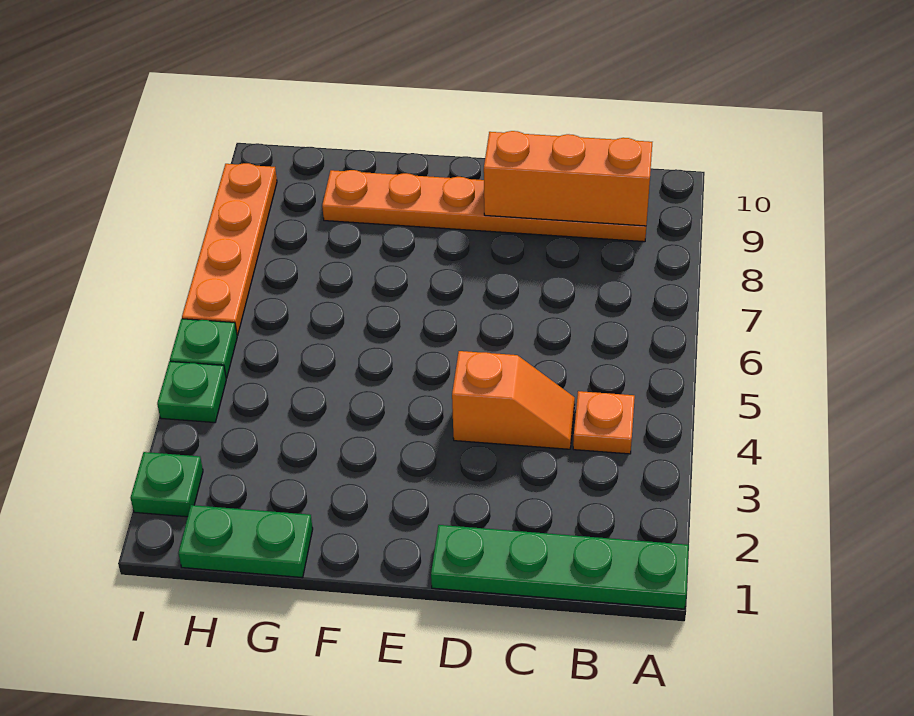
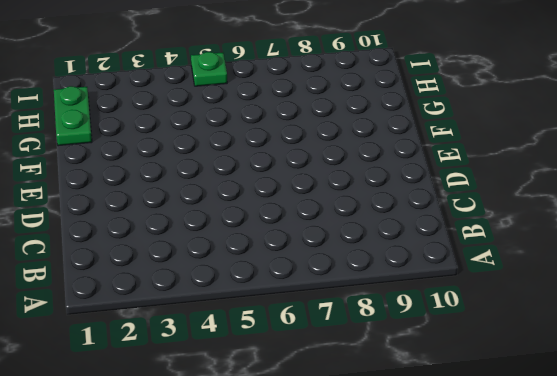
none -> green 1x4 plate [431,525,689,609]
none -> orange 1x1 plate [573,391,635,454]

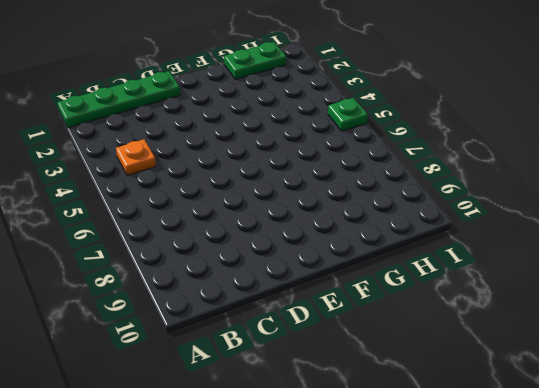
none -> orange 1x6 plate [322,170,646,242]
none -> orange 1x2 slope [452,351,575,449]

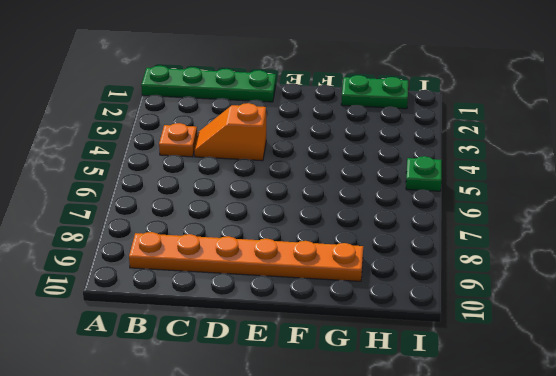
none -> green 1x1 plate [130,452,203,517]
none -> green 1x1 plate [157,361,226,423]

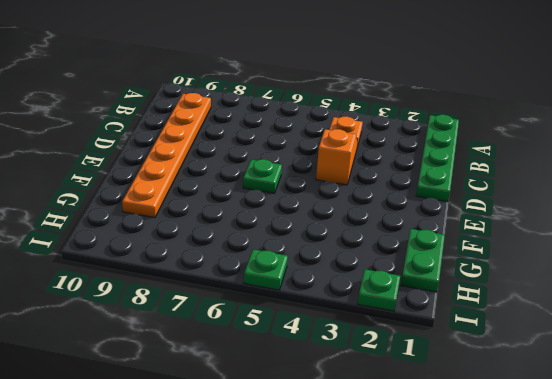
green 1x1 plate [243,159,282,193] -> green 1x1 plate moved to [157,361,226,423]
none -> orange 1x4 plate [182,163,277,335]
none -> orange 1x3 brick [484,131,652,226]

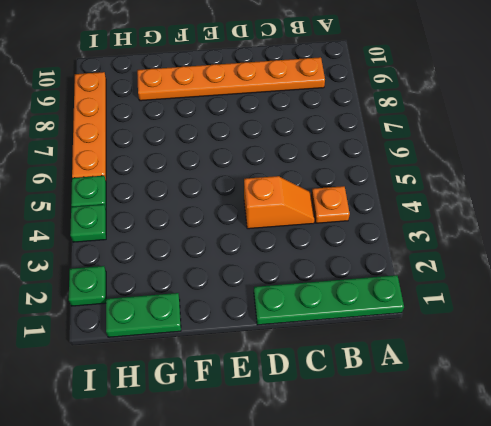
none -> orange 1x3 brick [484,131,652,226]

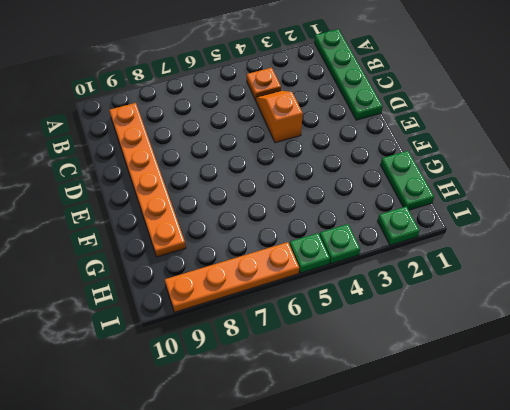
none -> orange 1x3 brick [484,131,652,226]

